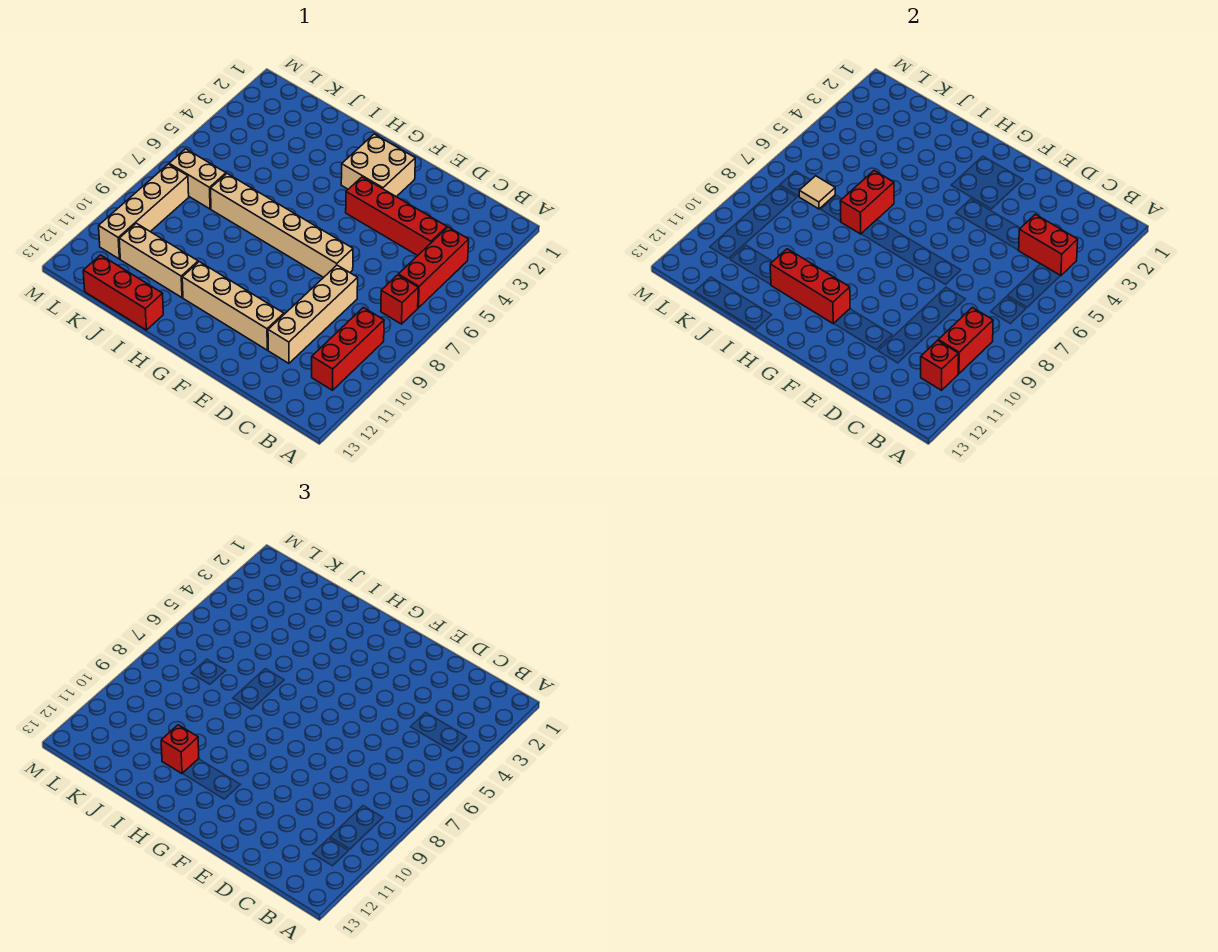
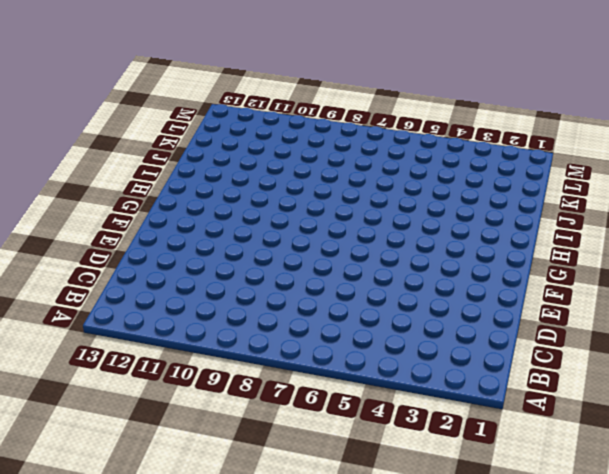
none -> red 1x3 brick [398,227,469,308]
none -> red 1x1 brick [381,275,418,324]
none -> red 1x3 brick [312,307,384,390]

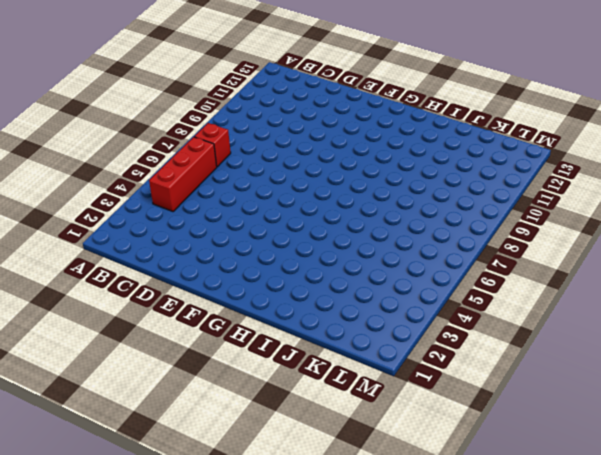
none -> red 1x3 brick [312,307,384,390]
none -> red 1x4 brick [346,177,447,256]
none -> tan 1x4 brick [268,265,358,363]

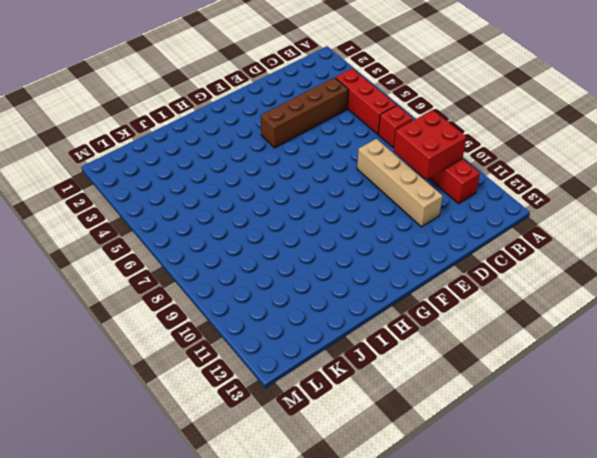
red 2x2 brick [394,110,467,180] -> red 1x2 brick [938,307,993,374]
brown 1x4 brick [260,78,348,148] -> red 1x4 brick [346,177,447,256]
none -> tan 1x6 brick [211,174,353,277]
none -> tan 1x4 brick [182,262,284,350]
none -> tan 2x2 brick [341,134,415,197]

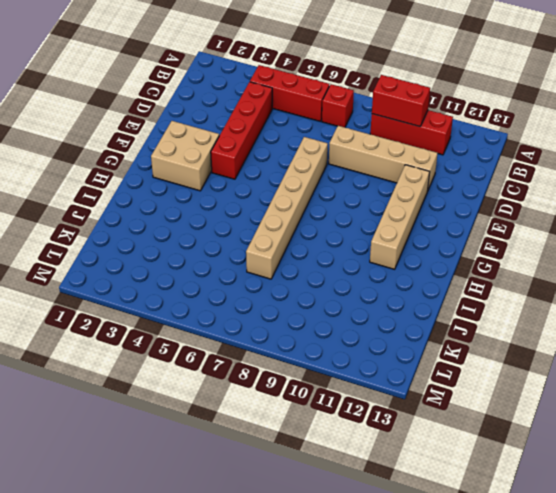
none -> tan 1x3 brick [119,223,198,298]
none -> red 1x3 brick [83,255,163,330]
none -> tan 1x2 brick [169,149,226,209]

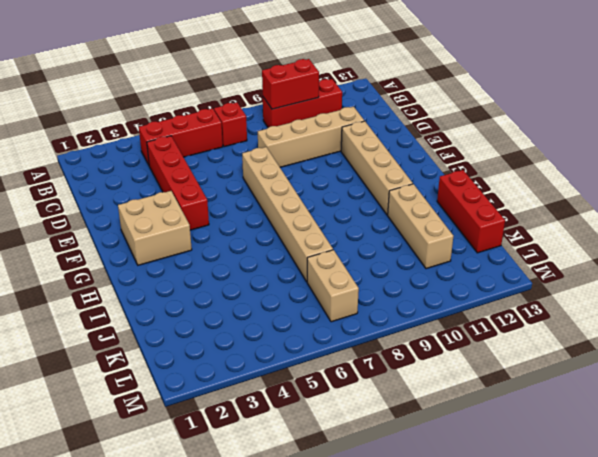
none -> tan 1x4 brick [99,164,189,259]
none -> red 1x2 brick [1019,214,1078,276]
none -> red 1x1 brick [921,341,958,390]

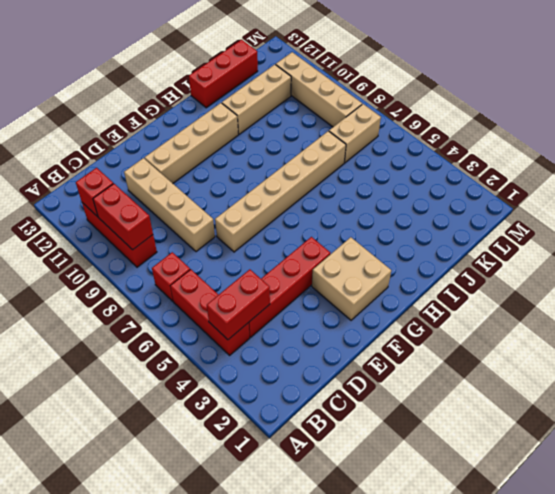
none -> red 1x3 brick [770,249,850,324]
none -> red 1x2 brick [840,171,894,234]
none -> tan 1x1 tile [799,176,835,209]

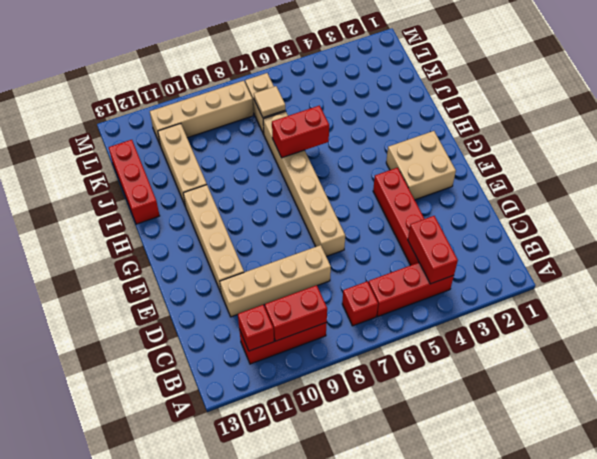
none -> red 1x3 brick [770,249,850,324]
none -> red 1x1 brick [161,725,199,774]

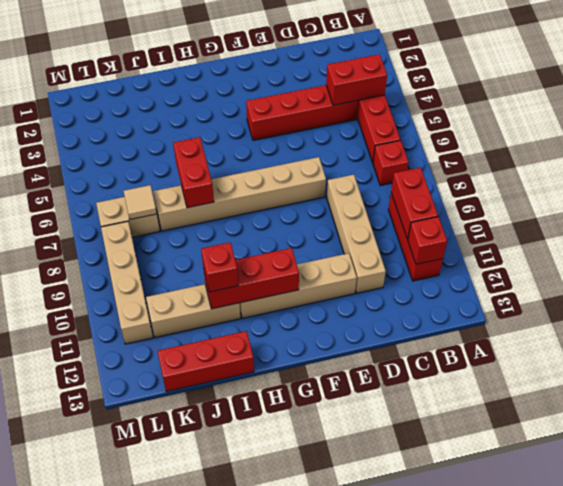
none -> tan 2x2 brick [341,134,415,197]

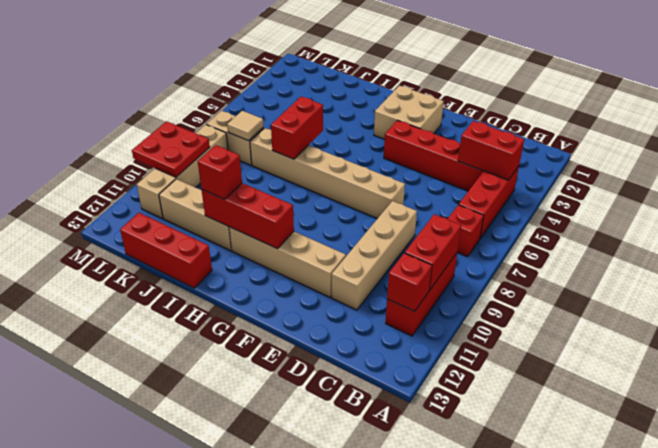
red 2x2 plate [132,121,210,177] -> none

